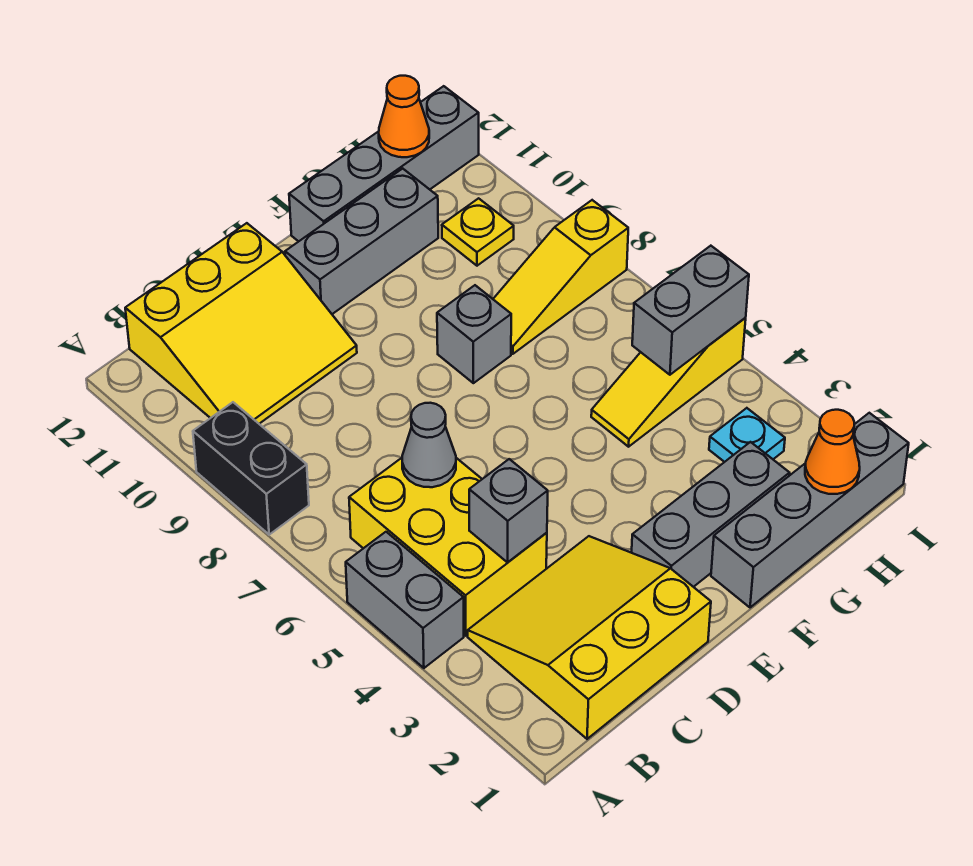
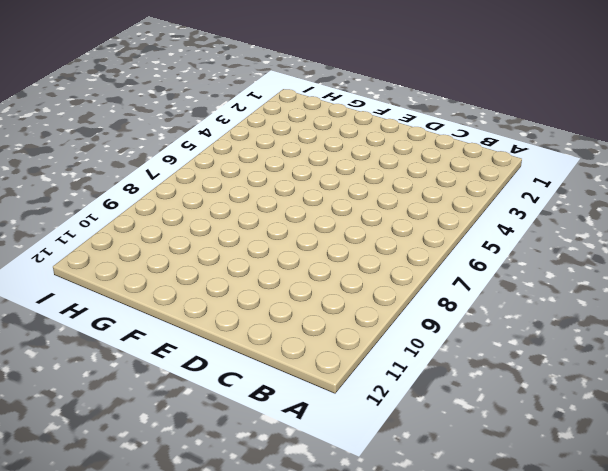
none -> grey 1x2 brick [346,532,464,668]
none -> black 1x2 brick [193,402,309,535]
none -> yellow 3x3 slope [468,536,711,739]

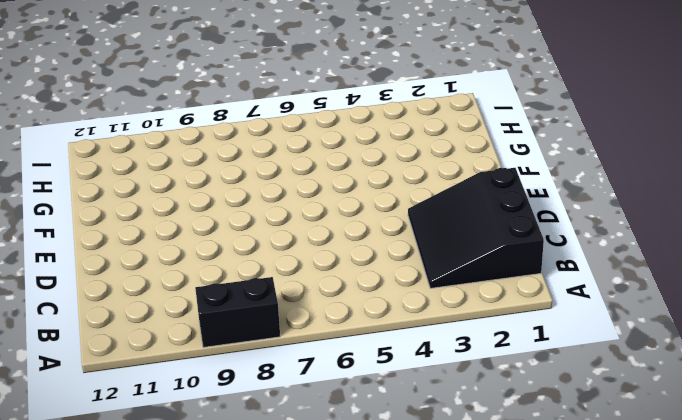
black 3x3 slope [408,168,544,288] -> yellow 3x3 slope [468,536,711,739]
none -> grey 1x2 brick [346,532,464,668]
none -> yellow 2x3 brick [349,458,547,636]
none -> yellow 3x3 slope [125,223,357,424]

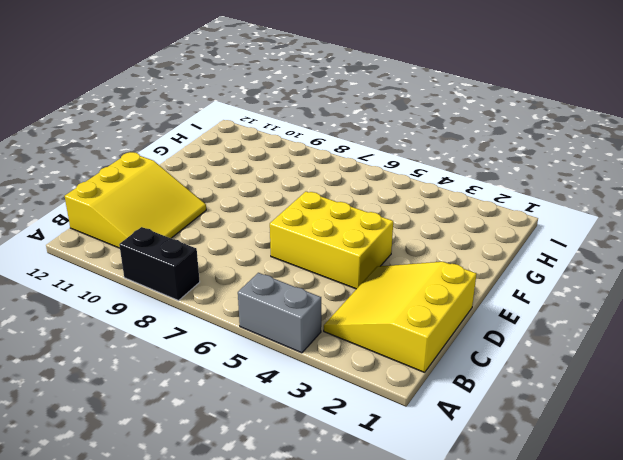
yellow 2x3 brick [270,192,393,289] -> yellow 2x3 brick moved to [349,458,547,636]
none -> grey 1x3 brick [632,442,789,587]
none -> grey 1x3 brick [285,169,438,314]
none -> grey 1x4 brick [711,413,909,607]

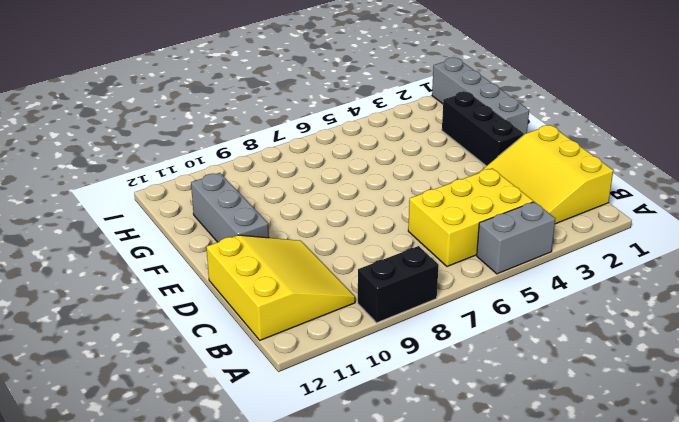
black 1x3 brick [442,91,524,166] -> grey 1x3 brick [632,442,789,587]
none -> grey 1x1 brick [437,285,511,383]
none -> grey 1x4 brick [289,86,479,241]
none -> yellow 1x3 slope [591,318,746,447]

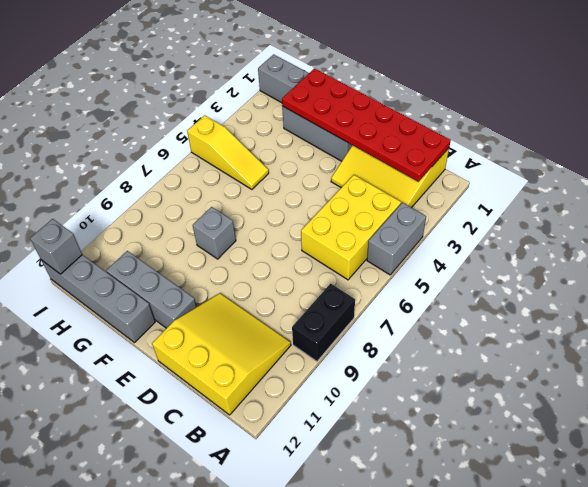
red 2x6 plate [282,68,451,182] -> none
grey 1x1 brick [30,219,82,274] -> grey 1x1 brick moved to [469,459,548,562]
none -> yellow 1x3 slope [493,200,628,354]
none -> cyan 1x1 plate [709,408,785,462]
none -> yellow 1x1 plate [442,198,514,266]

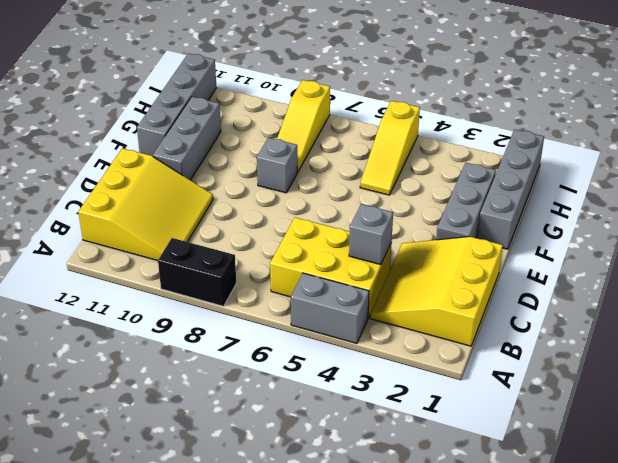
none -> cyan 1x1 plate [709,408,785,462]
none -> yellow 1x1 plate [442,198,514,266]
none -> grey 1x1 cone [402,403,456,487]

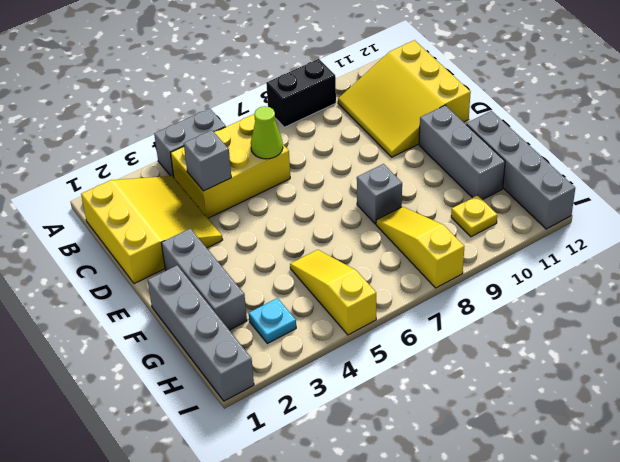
lime 1x1 cone [251,106,283,159] -> grey 1x1 cone [402,403,456,487]
none -> orange 1x1 cone [805,410,860,494]
none -> grey 1x2 brick [632,246,749,375]
none -> orange 1x1 cone [379,76,429,157]

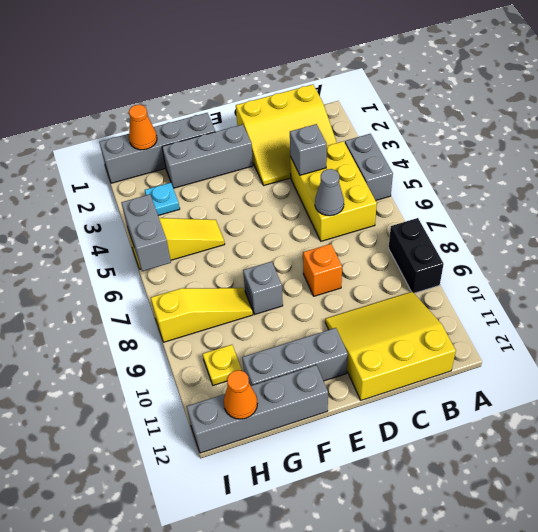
orange 1x1 brick [303,244,342,296] -> none
grey 1x2 brick [121,194,171,271] -> grey 1x2 brick turned to [632,246,749,375]

